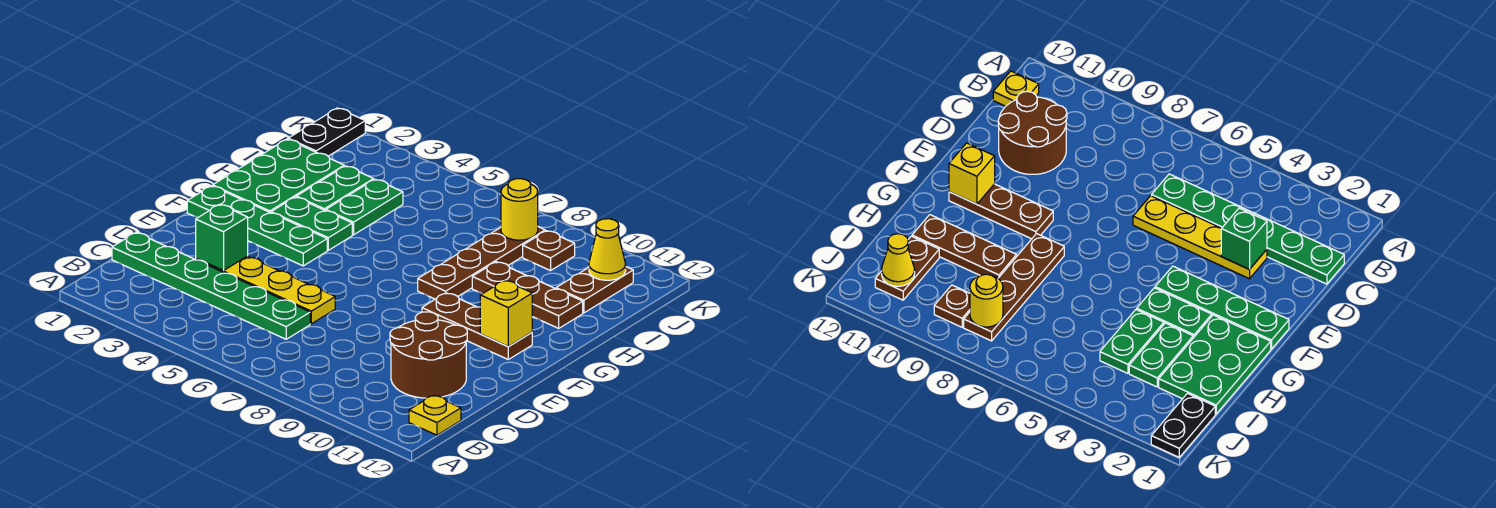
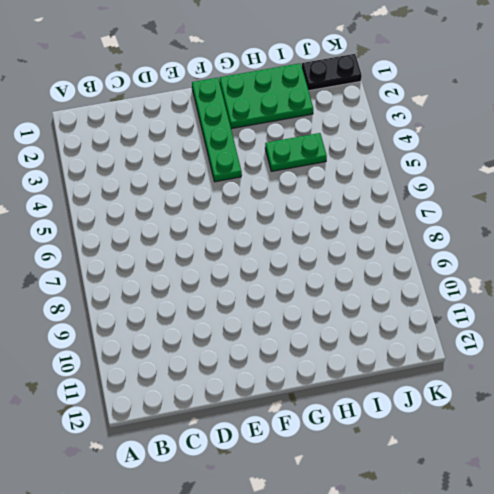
none -> yellow 1x1 plate [409,395,461,435]
none -> green 1x6 plate [112,233,310,339]
none -> brown 2x2 round brick [390,312,467,398]

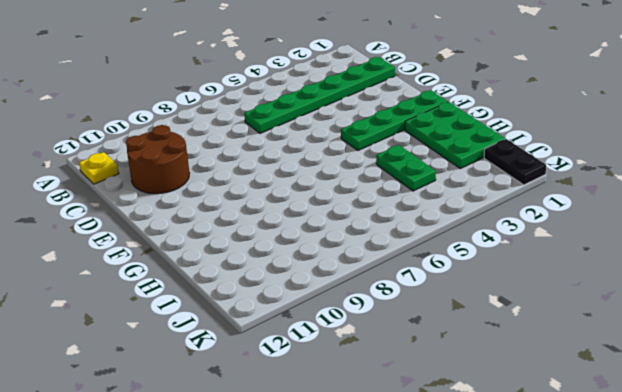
none -> yellow 1x4 plate [196,256,335,324]
none -> brown 1x3 plate [422,293,532,359]
none -> green 1x2 plate [271,197,352,250]

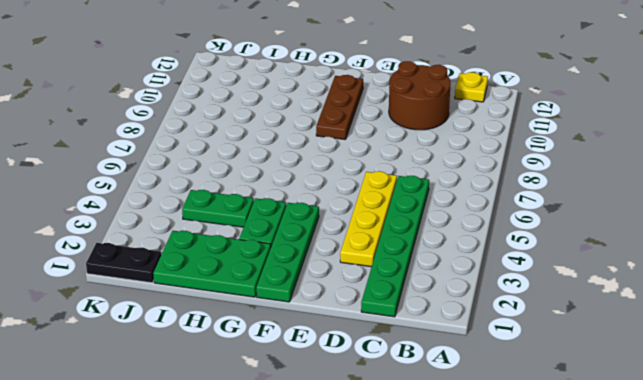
none -> brown 1x4 plate [418,227,545,299]
none -> green 1x2 plate [296,166,374,211]
none -> brown 1x3 plate [472,262,583,328]

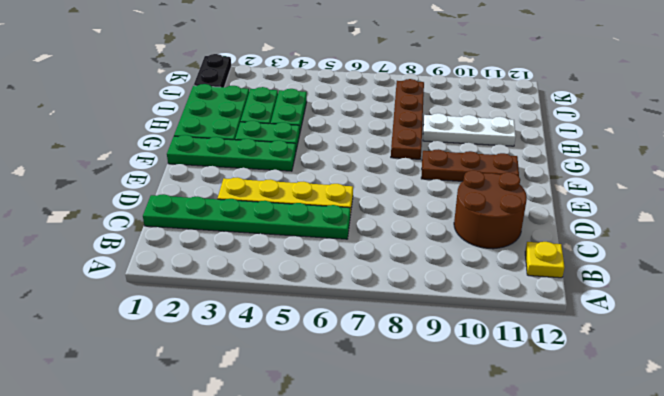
white 1x3 plate [423,113,516,146] -> brown 1x3 plate [472,262,583,328]
none -> brown 1x2 plate [556,267,633,313]
none -> brown 1x1 plate [523,231,575,271]
none -> green 1x1 brick [196,204,248,271]

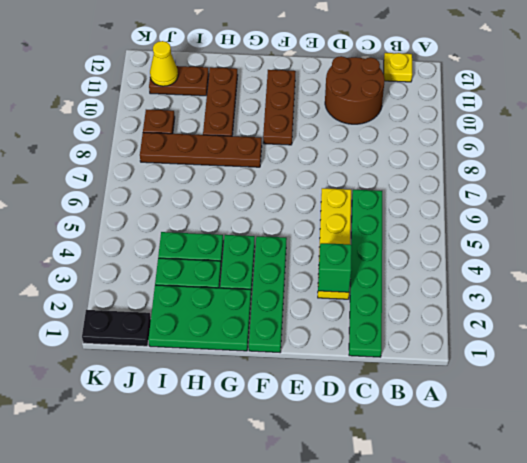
none -> yellow 1x1 brick [480,280,532,347]
none -> yellow 1x1 round brick [501,179,538,240]

